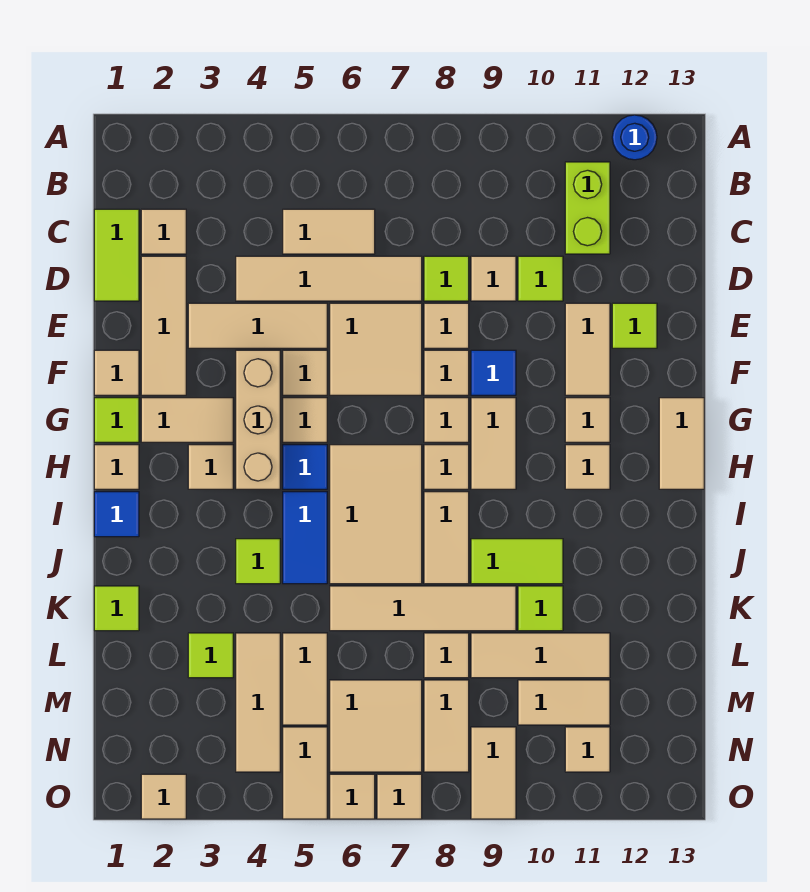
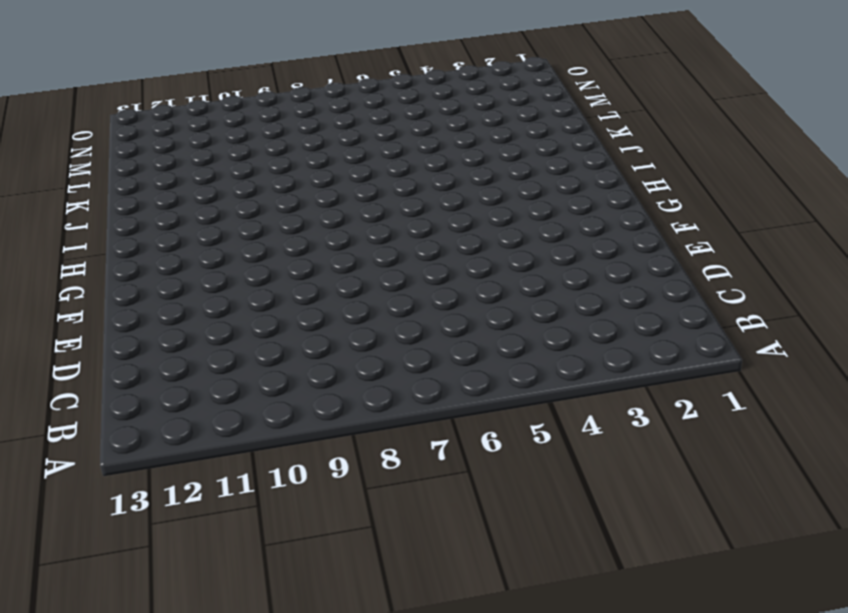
none -> blue 1x1 round brick [612,115,657,160]
none -> lime 1x2 brick [565,162,610,254]
none -> lime 1x2 tile [94,209,139,301]
none -> tan 1x1 tile [141,209,186,254]

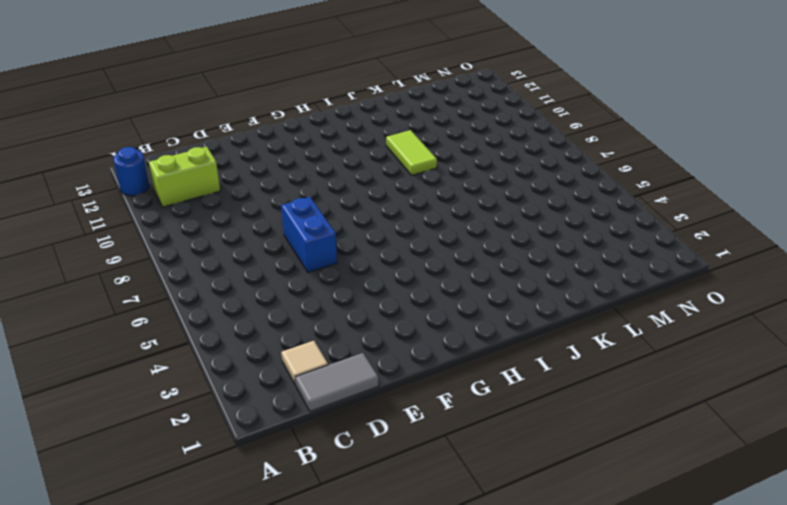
grey 1x2 tile [295,353,379,412] -> lime 1x2 tile [94,209,139,301]
blue 1x2 brick [281,197,337,272] -> tan 2x2 tile [330,303,422,395]
none -> tan 1x2 tile [283,209,375,254]
none -> tan 1x3 tile [141,256,186,395]
none -> tan 1x4 tile [236,256,422,301]
none -> lime 1x1 tile [424,256,469,301]

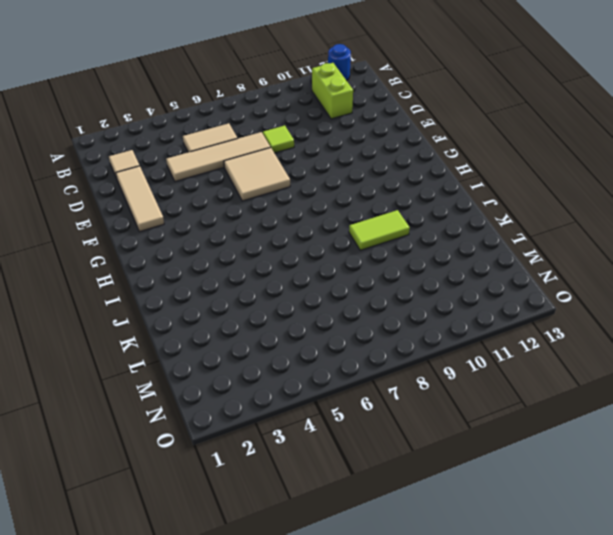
none -> lime 1x2 tile [94,209,139,301]
none -> tan 1x1 tile [471,256,516,301]
none -> lime 1x1 tile [518,256,563,301]
none -> tan 1x3 tile [188,303,327,348]

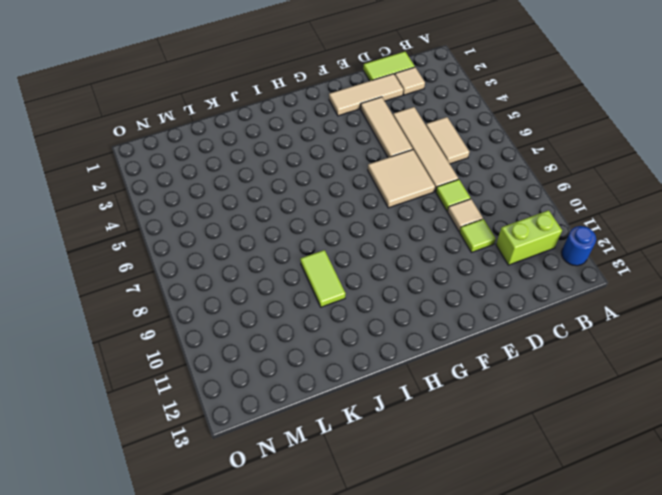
none -> tan 1x1 tile [424,303,469,348]
none -> tan 1x2 tile [565,303,610,395]
none -> lime 1x1 tile [612,303,657,348]
none -> tan 1x1 tile [94,350,139,395]

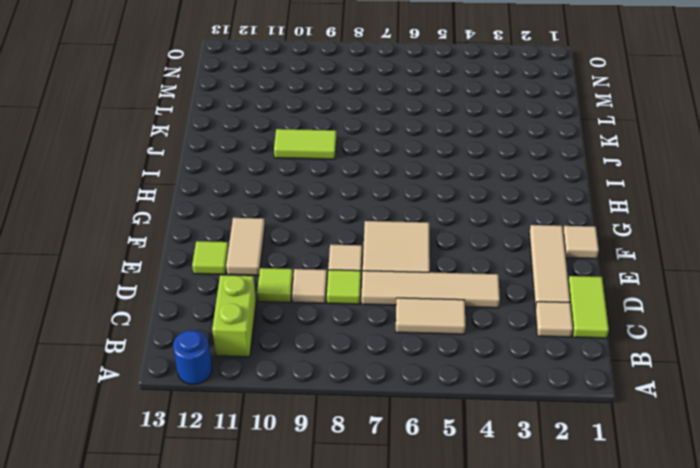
none -> tan 1x3 tile [188,303,327,348]
none -> tan 1x3 brick [236,350,280,489]
none -> tan 1x1 tile [283,350,327,395]
none -> tan 1x1 tile [424,350,469,395]

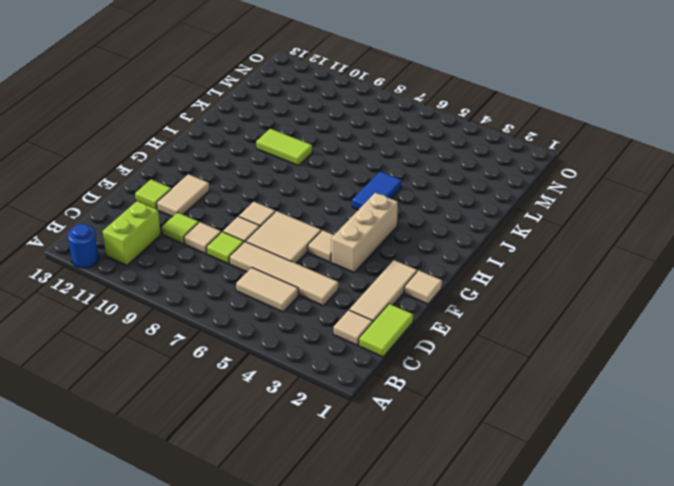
none -> tan 1x3 tile [188,303,327,348]
none -> blue 1x1 tile [471,350,516,395]
none -> lime 1x1 tile [94,398,139,442]
none -> tan 1x2 tile [141,398,233,442]

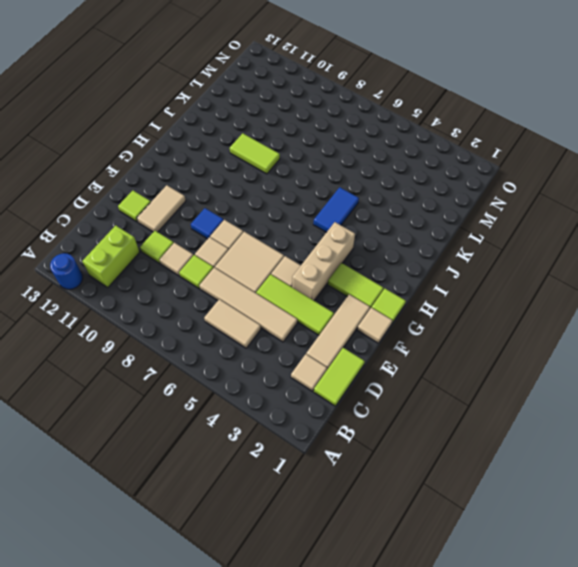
lime 1x3 tile [256,274,334,335] -> tan 1x3 tile [188,303,327,348]
lime 1x2 tile [328,263,383,308] -> tan 1x2 tile [141,398,233,442]
none -> tan 1x1 tile [283,398,327,442]
none -> tan 1x1 tile [424,398,469,442]
none -> tan 1x2 tile [471,398,516,489]
none -> tan 1x1 tile [565,398,610,442]

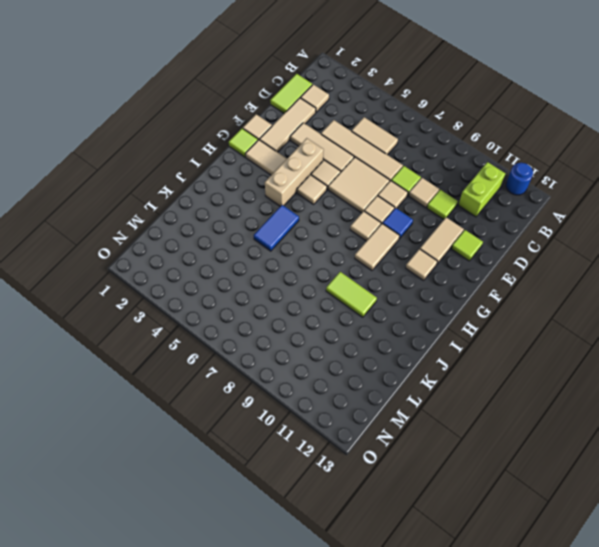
none -> tan 1x2 tile [659,398,704,489]
none -> tan 1x1 tile [94,445,139,489]
none -> tan 1x1 tile [188,445,233,489]
none -> blue 1x1 tile [283,445,327,489]

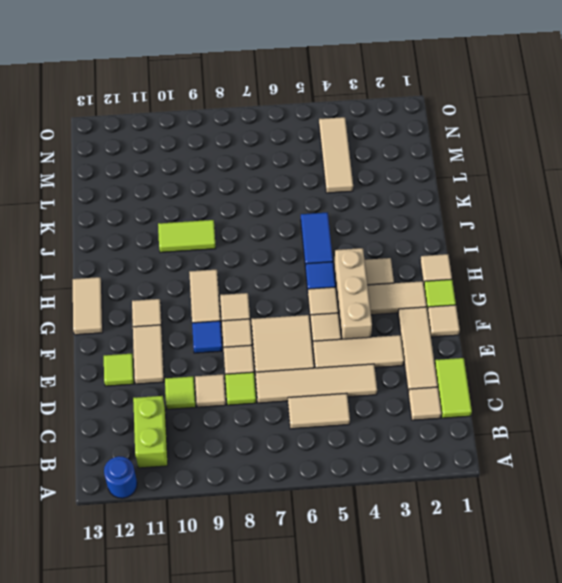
none -> tan 2x3 tile [330,445,422,584]
none -> tan 1x1 tile [424,445,469,489]
none -> tan 1x1 tile [565,445,610,489]
none -> blue 1x1 tile [94,492,139,537]

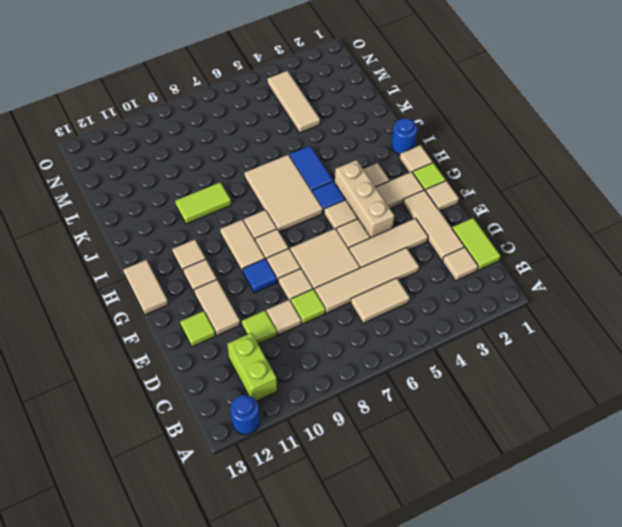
blue 1x1 round brick [392,118,417,155] -> blue 1x1 tile [94,492,139,537]
none -> tan 1x2 tile [424,492,469,584]
none -> lime 1x1 tile [236,539,280,584]
none -> lime 1x1 tile [94,586,139,631]
none -> tan 1x4 tile [330,586,516,631]

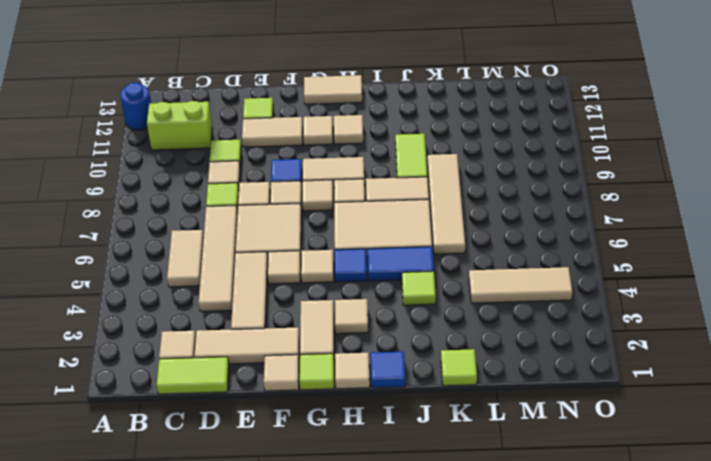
none -> tan 1x3 brick [236,350,280,489]
none -> lime 1x1 tile [518,586,563,631]
none -> lime 1x1 tile [188,633,233,678]
none -> tan 1x2 tile [283,633,327,725]

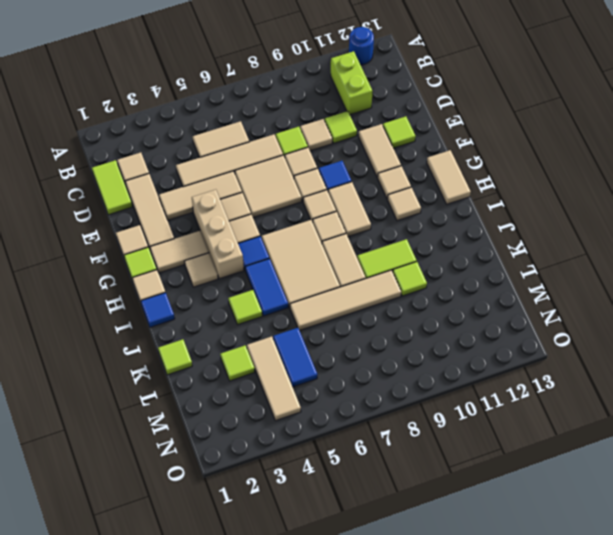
blue 1x2 tile [273,328,318,387] -> tan 1x2 tile [283,633,327,725]
none -> tan 1x1 tile [424,633,469,678]
none -> tan 1x3 tile [471,633,610,678]
none -> tan 2x2 tile [330,680,422,772]
none -> tan 1x2 tile [424,680,469,772]

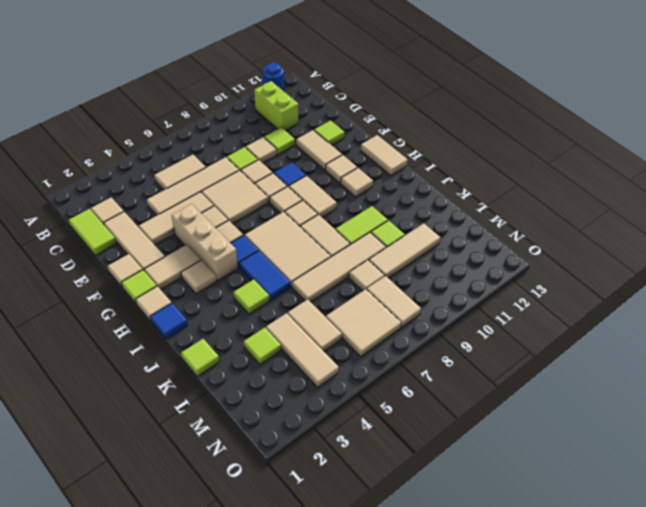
none -> tan 1x2 tile [518,680,610,725]
none -> tan 1x2 tile [283,727,327,819]
none -> tan 1x2 tile [471,727,516,819]
none -> tan 1x1 tile [565,727,610,772]

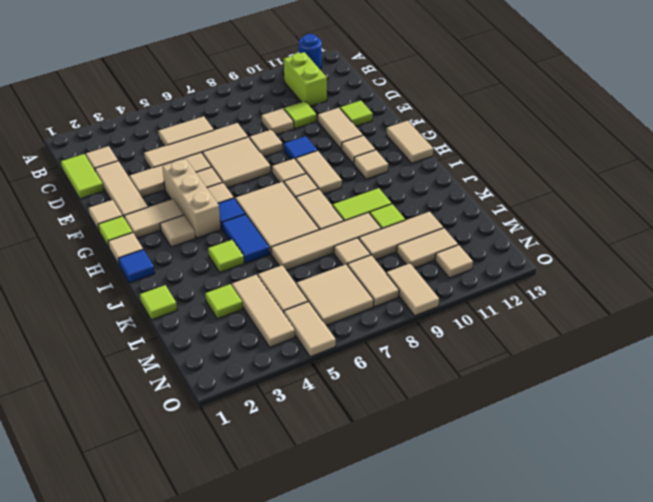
none -> lime 1x1 tile [424,256,469,301]
none -> tan 1x1 tile [424,350,469,395]
none -> tan 1x1 tile [141,774,186,819]
none -> tan 1x1 tile [330,774,375,819]

